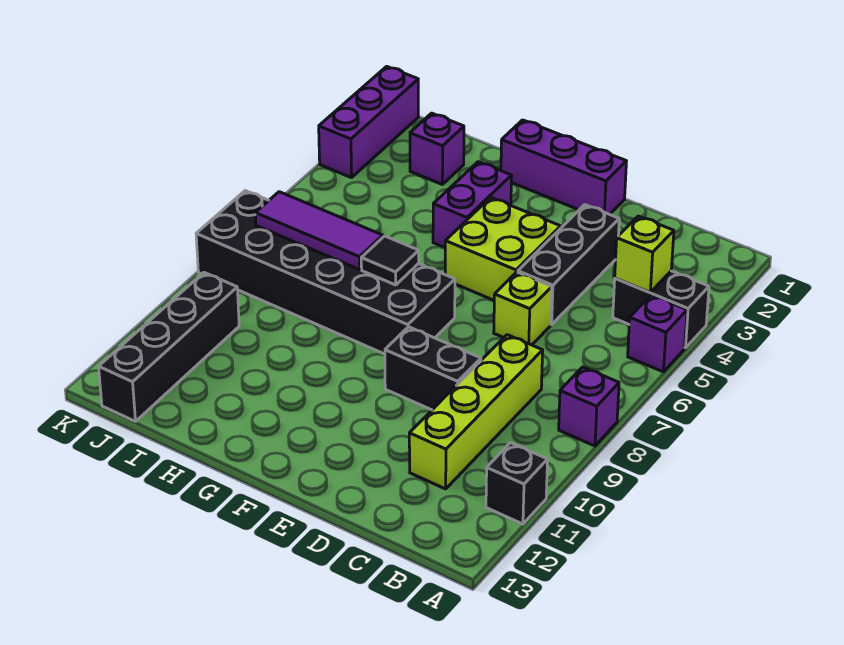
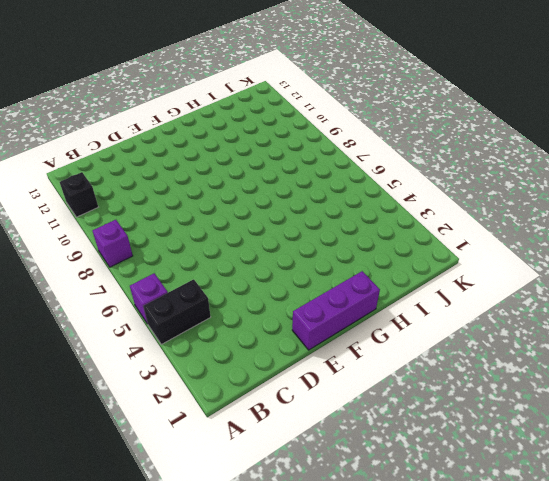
none -> lime 1x4 brick [409,335,543,489]
none -> black 1x3 brick [518,205,619,325]
none -> lime 1x1 brick [494,272,552,345]

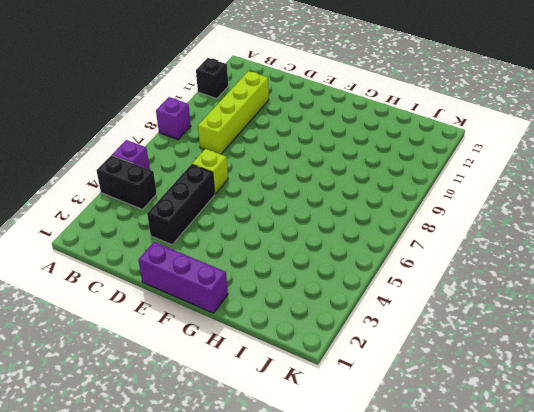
none -> black 1x2 brick [385,327,481,410]
none -> lime 2x2 brick [445,197,561,300]
none -> black 2x6 brick [196,191,455,354]

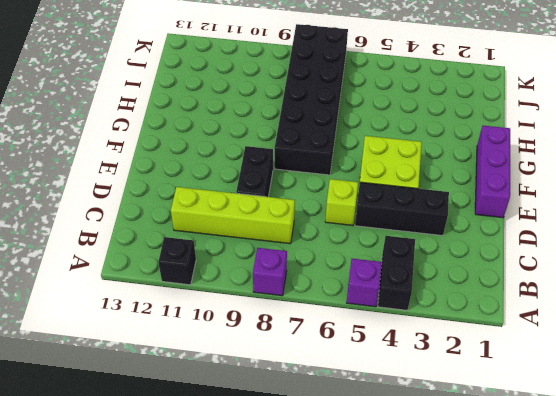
none -> purple 1x2 brick [433,162,512,247]
none -> purple 1x1 brick [410,113,464,184]
none -> black 1x4 brick [99,273,239,421]

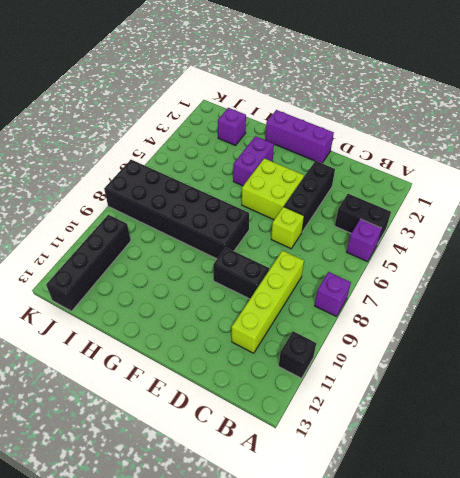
none -> purple 1x3 brick [319,66,418,178]
none -> lime 1x1 brick [615,216,674,292]
none -> black 1x1 tile [361,236,419,285]

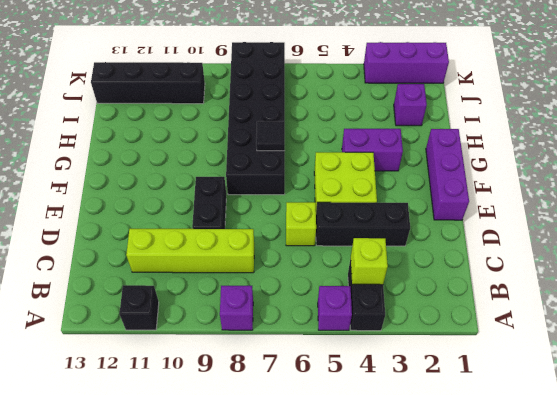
none -> purple 1x3 tile [255,192,383,270]

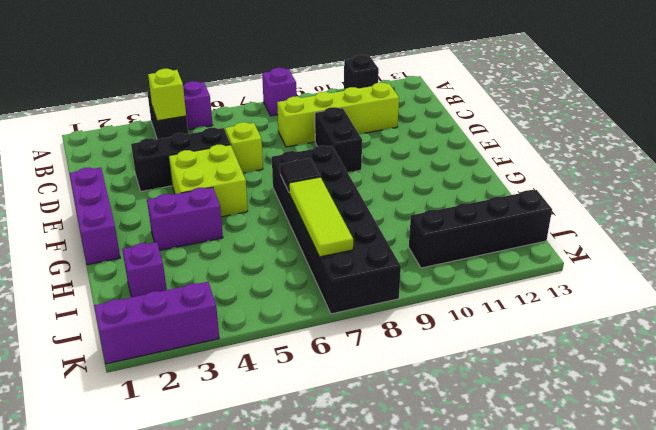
lime 1x3 tile [289,177,353,257] -> purple 1x3 tile [255,192,383,270]

